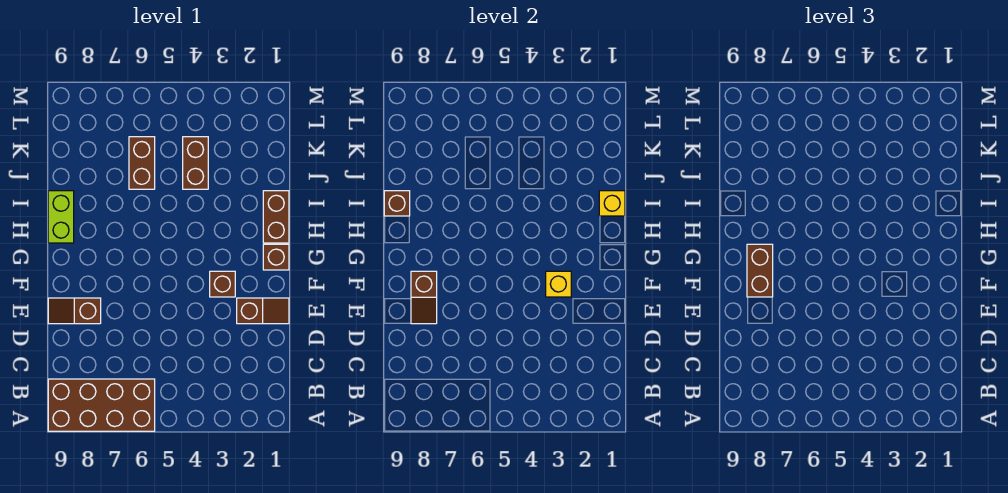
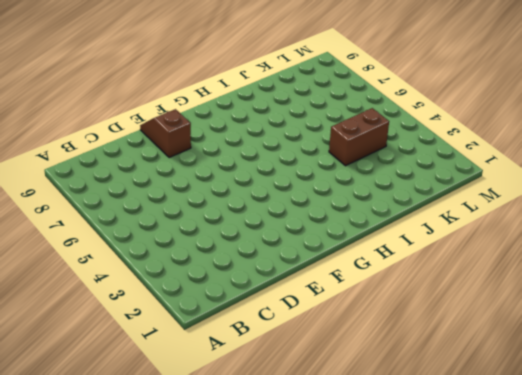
none -> brown 2x4 brick [48,379,155,431]
none -> brown 1x2 slope [237,298,289,324]
none -> brown 1x1 brick [210,271,235,297]

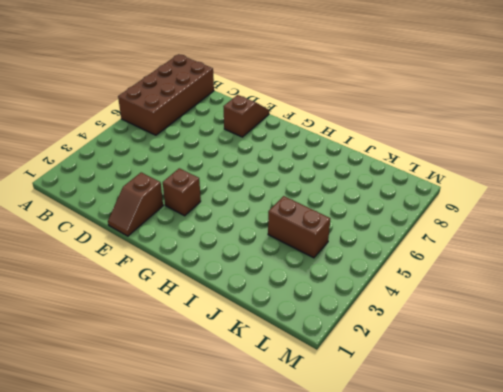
none -> brown 1x1 brick [263,244,289,270]
none -> brown 1x2 brick [263,191,289,243]
none -> lime 1x2 brick [48,191,74,243]

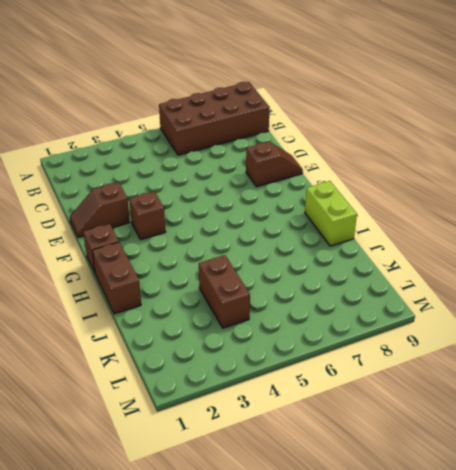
none -> brown 1x2 brick [129,137,155,189]
none -> brown 1x2 slope [411,271,437,324]
none -> yellow 1x1 brick [546,271,571,297]

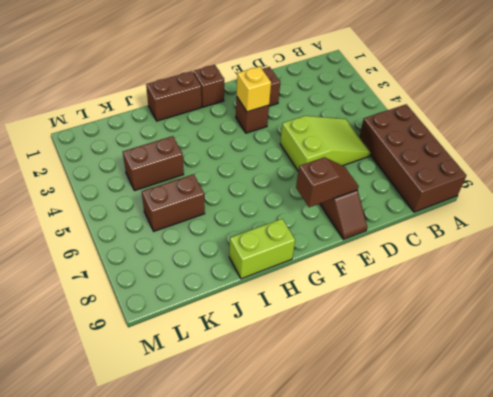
lime 2x3 slope [280,116,371,171] -> none
none -> yellow 1x1 brick [599,191,625,216]
none -> brown 1x1 brick [384,191,410,216]
none -> brown 1x2 brick [747,244,773,297]

